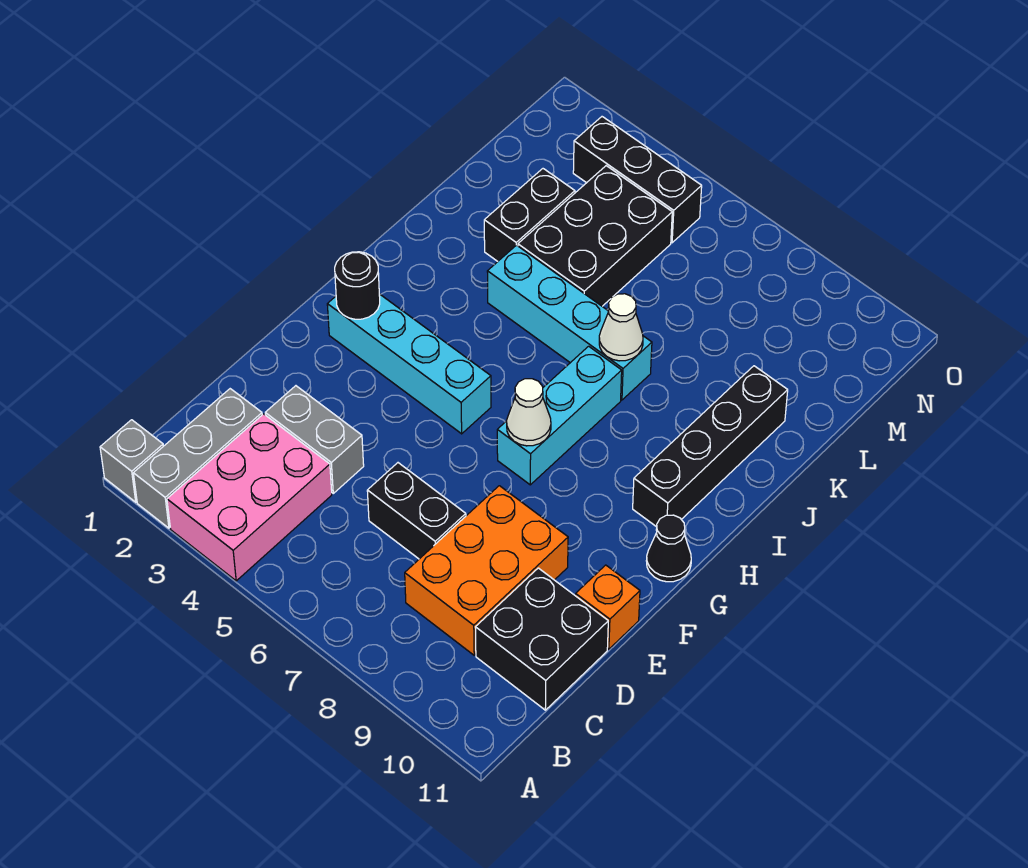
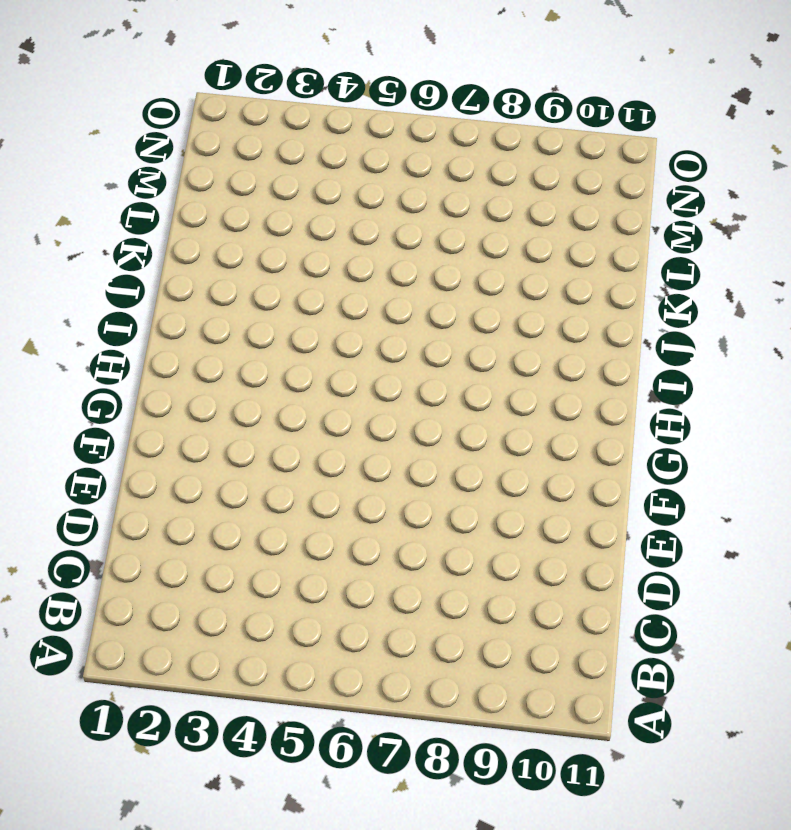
none -> grey 1x1 brick [100,420,163,502]
none -> grey 1x3 brick [133,389,262,528]
none -> pink 2x3 brick [167,414,332,581]

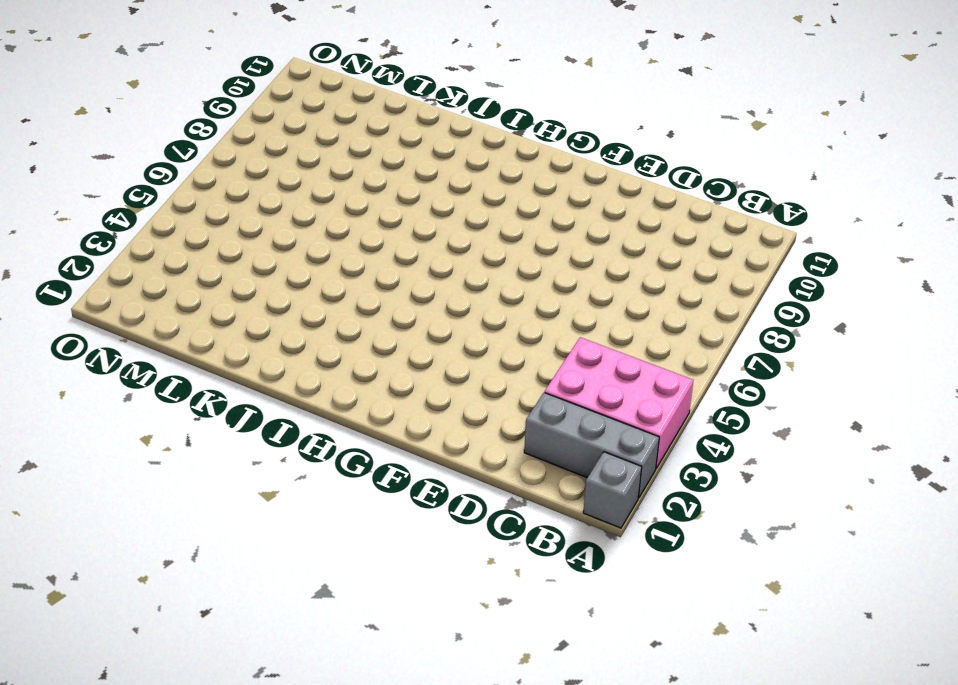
none -> orange 2x3 brick [405,486,568,655]
none -> black 2x2 brick [476,568,608,710]
none -> grey 1x2 brick [265,386,364,493]

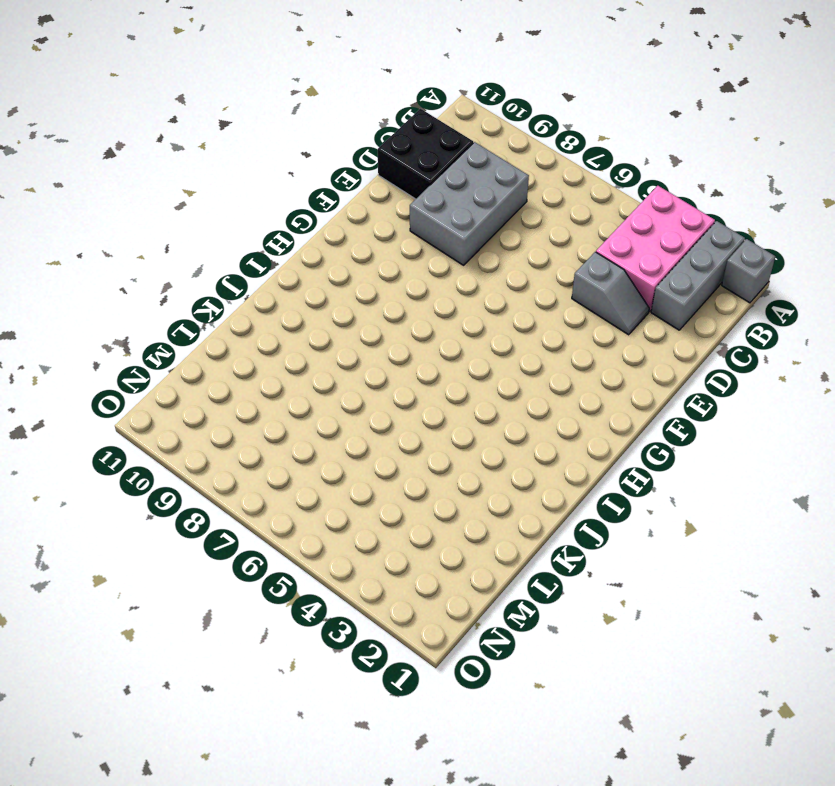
grey 2x3 brick [410,142,529,265] -> orange 2x3 brick [405,486,568,655]
grey 1x2 slope [572,252,649,335] -> grey 1x2 brick [265,386,364,493]
none -> black 1x2 brick [367,463,466,559]
none -> orange 1x1 brick [576,565,640,649]
none -> cyan 1x4 brick [327,294,491,434]

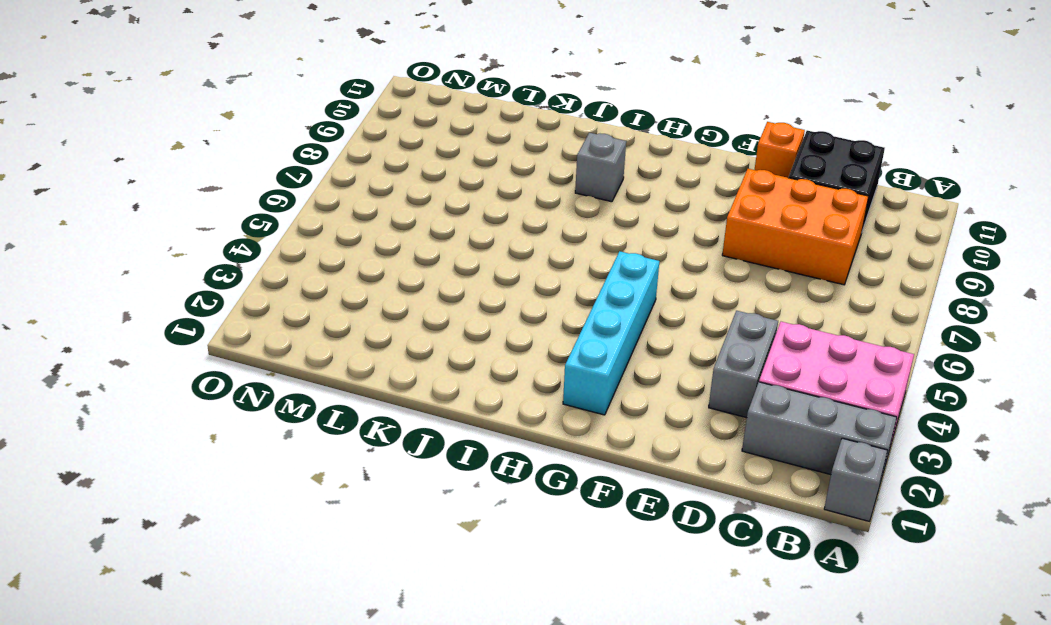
grey 1x1 brick [575,133,626,202] -> none
none -> black 1x2 brick [367,463,466,559]
none -> cyan 1x3 brick [497,346,622,485]
none -> black 1x1 cone [646,515,691,582]

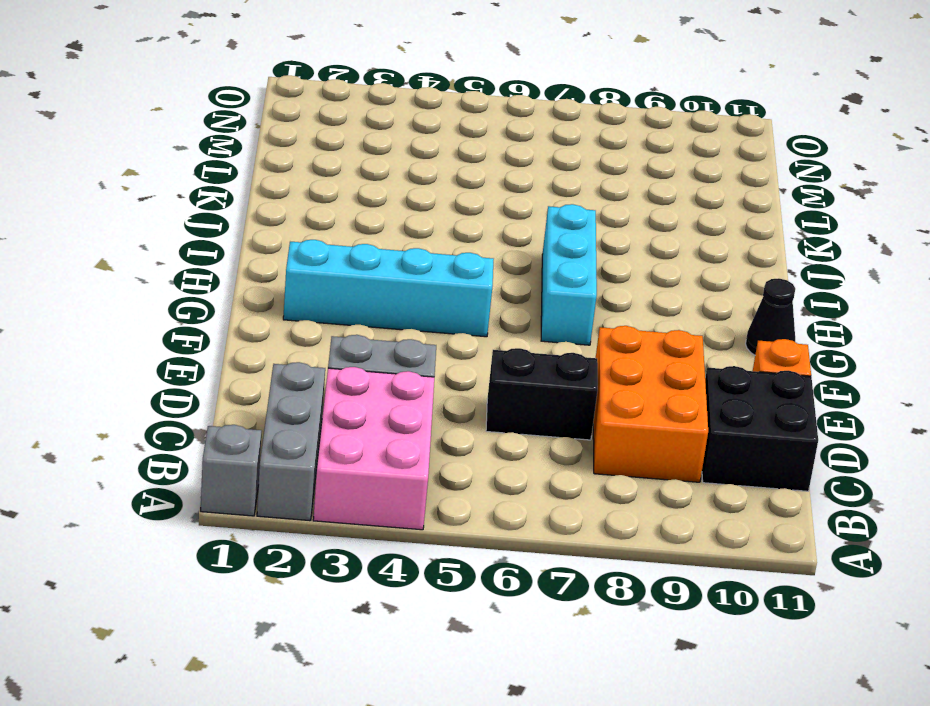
none -> black 1x4 brick [633,366,788,527]
none -> cyan 1x4 brick [487,245,652,400]
none -> black 1x2 brick [484,169,575,261]

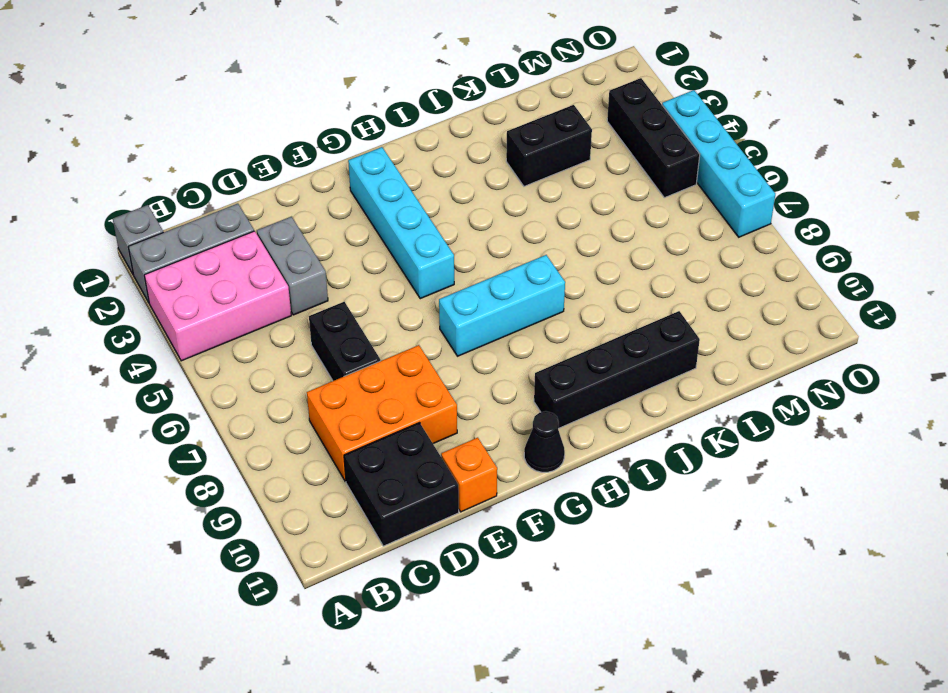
cyan 1x4 brick [662,90,775,237] -> cyan 1x4 brick moved to [487,245,652,400]
none -> black 2x3 brick [518,166,672,306]
none -> black 1x1 round brick [335,252,380,319]
none -> white 1x1 cone [507,379,551,446]

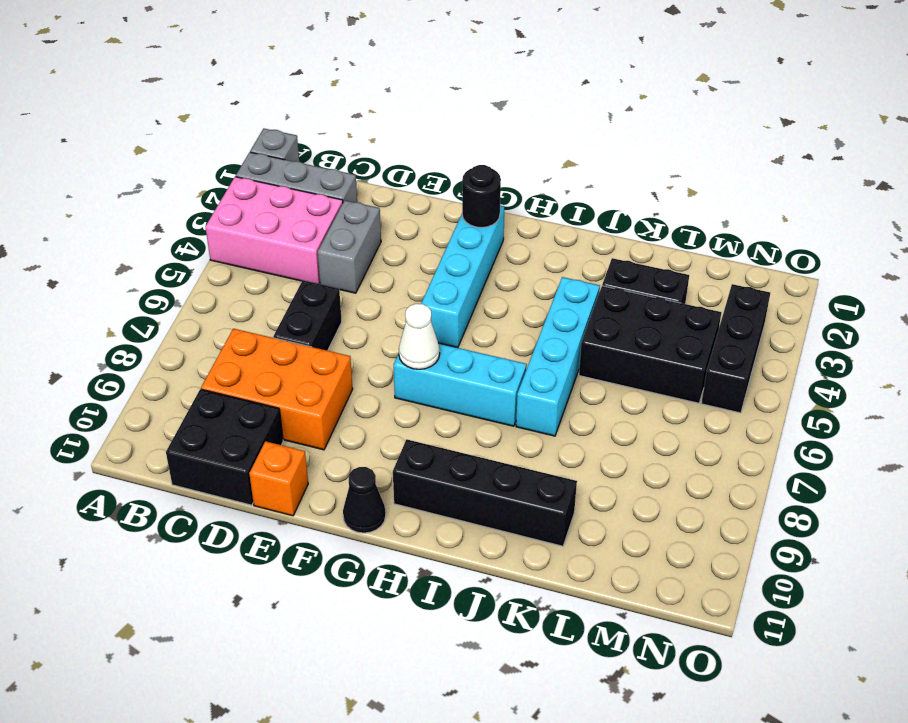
none -> white 1x1 cone [599,294,643,361]

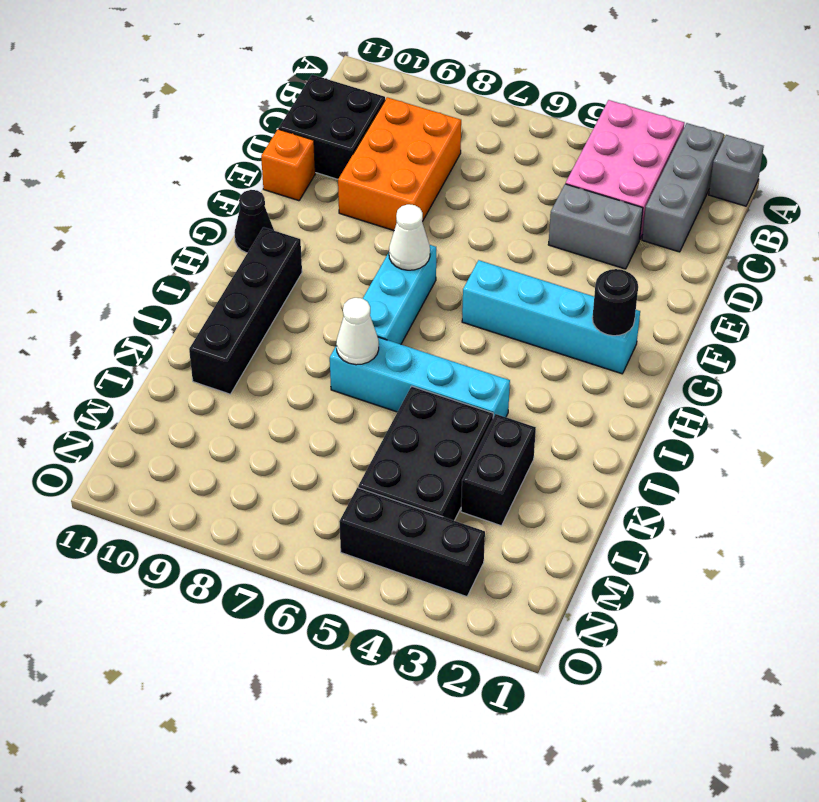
none -> black 1x2 brick [367,463,466,559]

